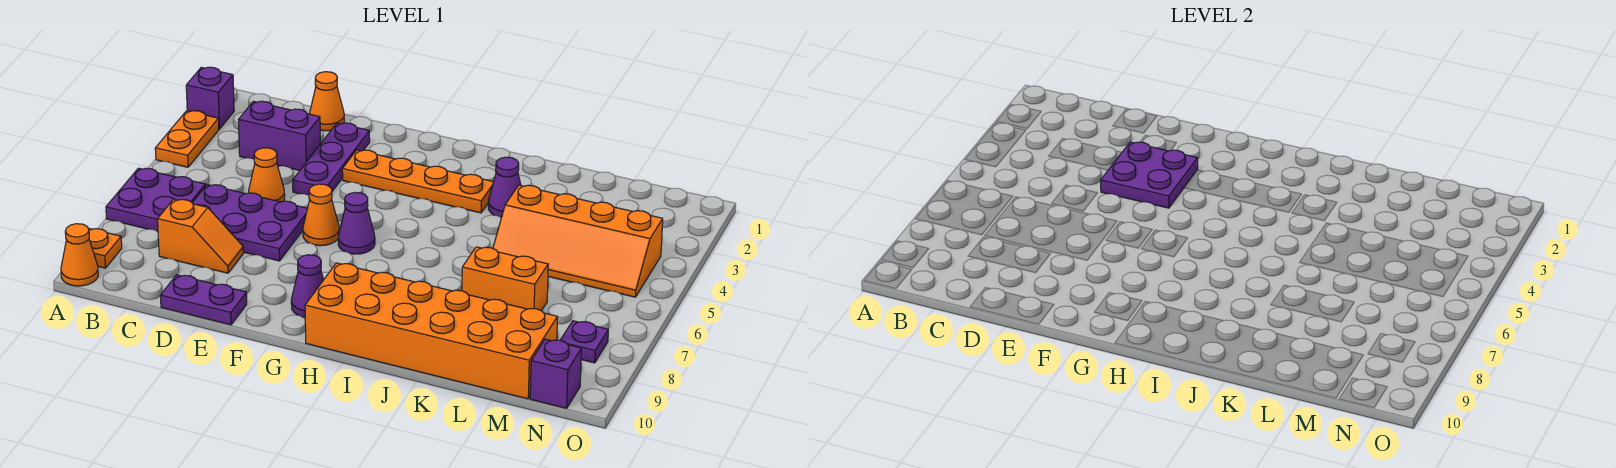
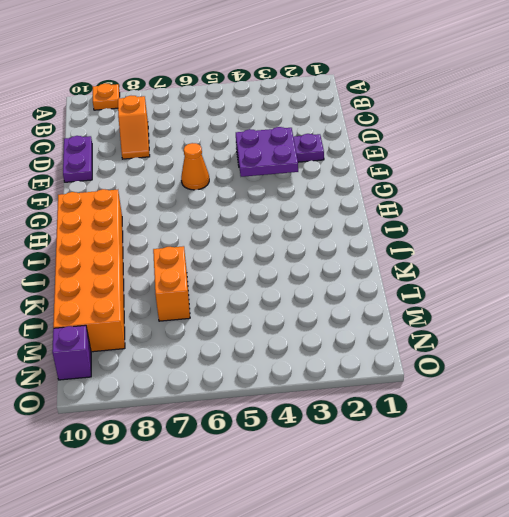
none -> purple 1x1 brick [186,67,234,129]
none -> orange 1x2 plate [155,111,219,167]
none -> purple 2x2 plate [106,168,205,232]

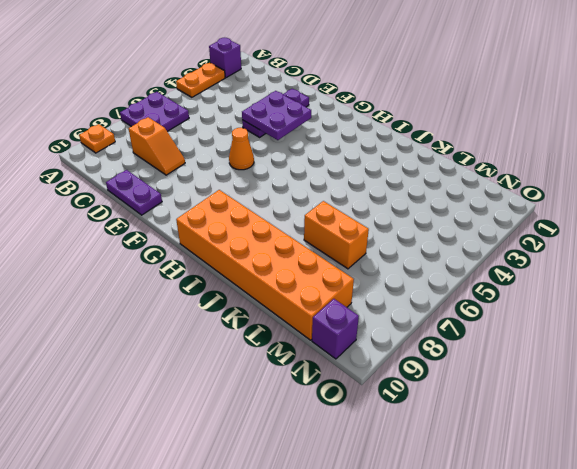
none -> orange 1x1 cone [61,224,98,286]
none -> purple 1x2 brick [239,101,320,171]
none -> purple 2x3 plate [192,185,307,261]

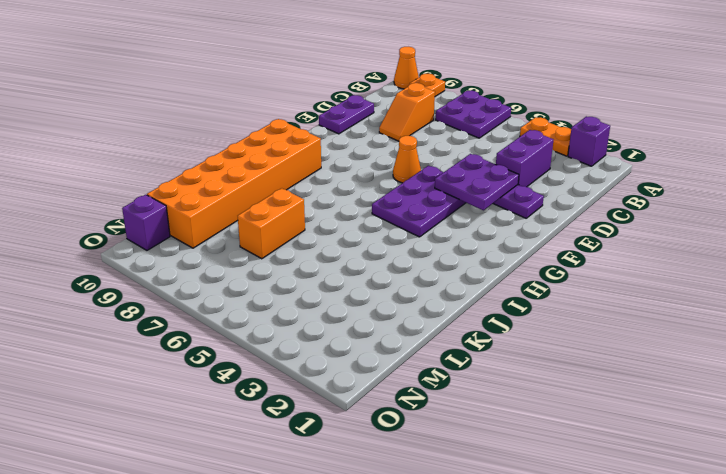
purple 2x3 plate [372,166,466,237] -> purple 2x3 plate moved to [192,185,307,261]
none -> orange 1x1 cone [309,72,344,131]
none -> orange 1x1 cone [249,148,285,202]
none -> orange 1x4 plate [342,150,493,213]

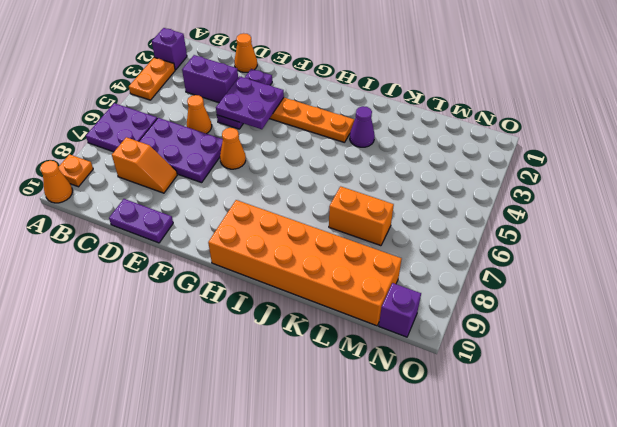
none -> purple 1x1 cone [338,193,375,254]
none -> purple 1x1 cone [291,255,323,317]
none -> orange 2x4 slope [493,185,663,297]

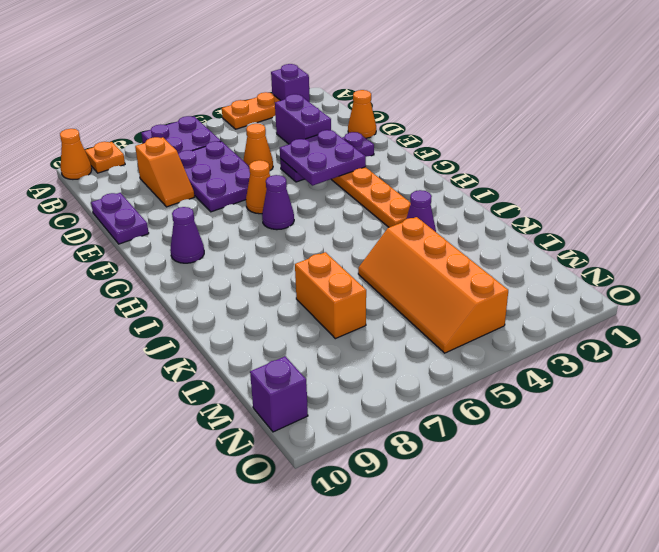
none -> orange 2x6 brick [305,263,558,399]
none -> purple 1x1 plate [560,321,608,363]

